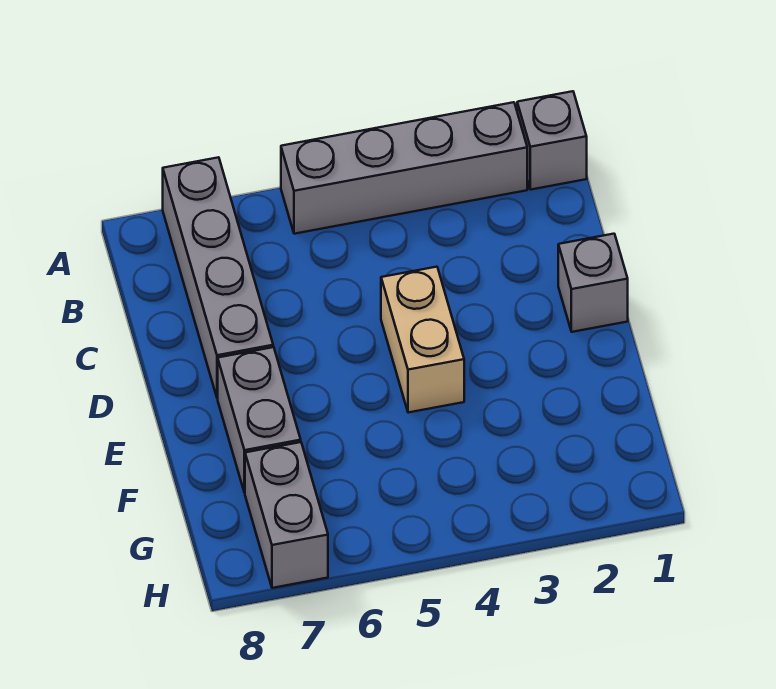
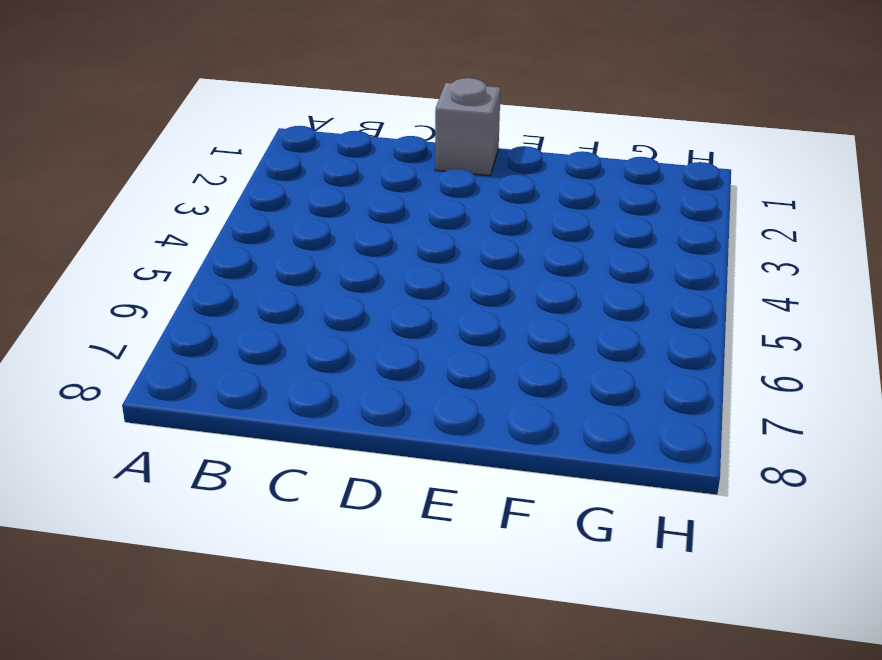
none -> grey 1x1 brick [517,91,587,190]
none -> grey 1x4 brick [281,102,527,234]

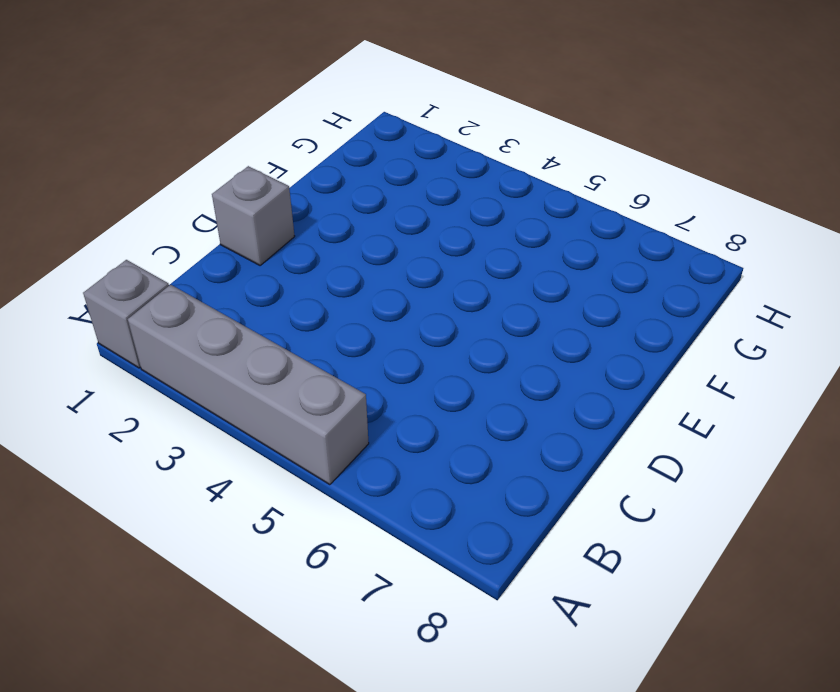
none -> grey 1x4 brick [163,157,273,398]
none -> tan 1x2 brick [381,267,464,413]

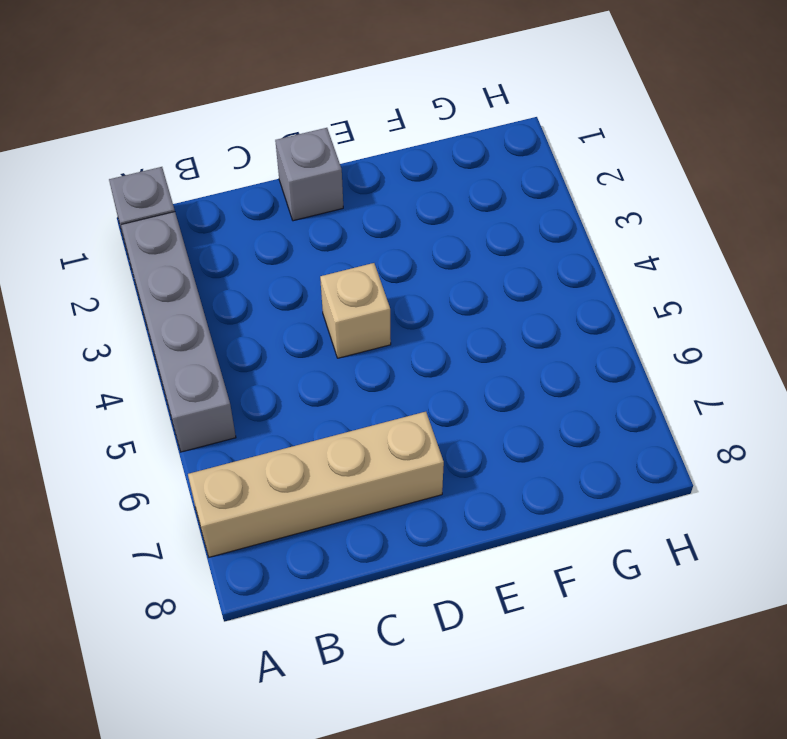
tan 1x4 brick [188,412,444,557] -> grey 1x4 brick [163,157,273,398]
tan 1x1 brick [320,263,391,358] -> tan 1x2 brick [381,267,464,413]
none -> grey 1x2 brick [218,347,301,493]
none -> grey 1x2 brick [245,442,328,588]

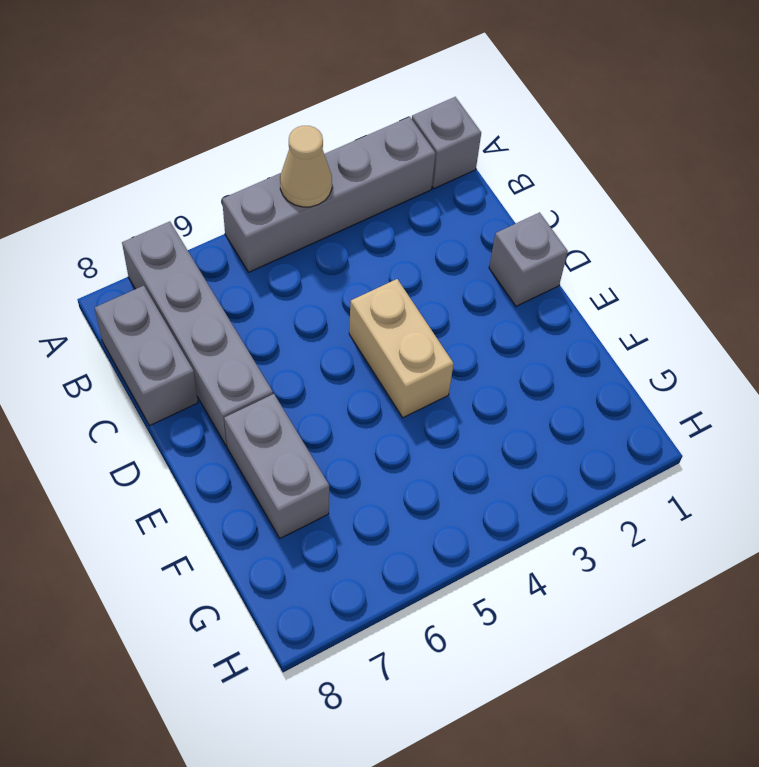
tan 1x1 cone [280,126,332,207] -> none
grey 1x2 brick [95,286,198,426] -> grey 1x2 brick moved to [245,442,328,588]

